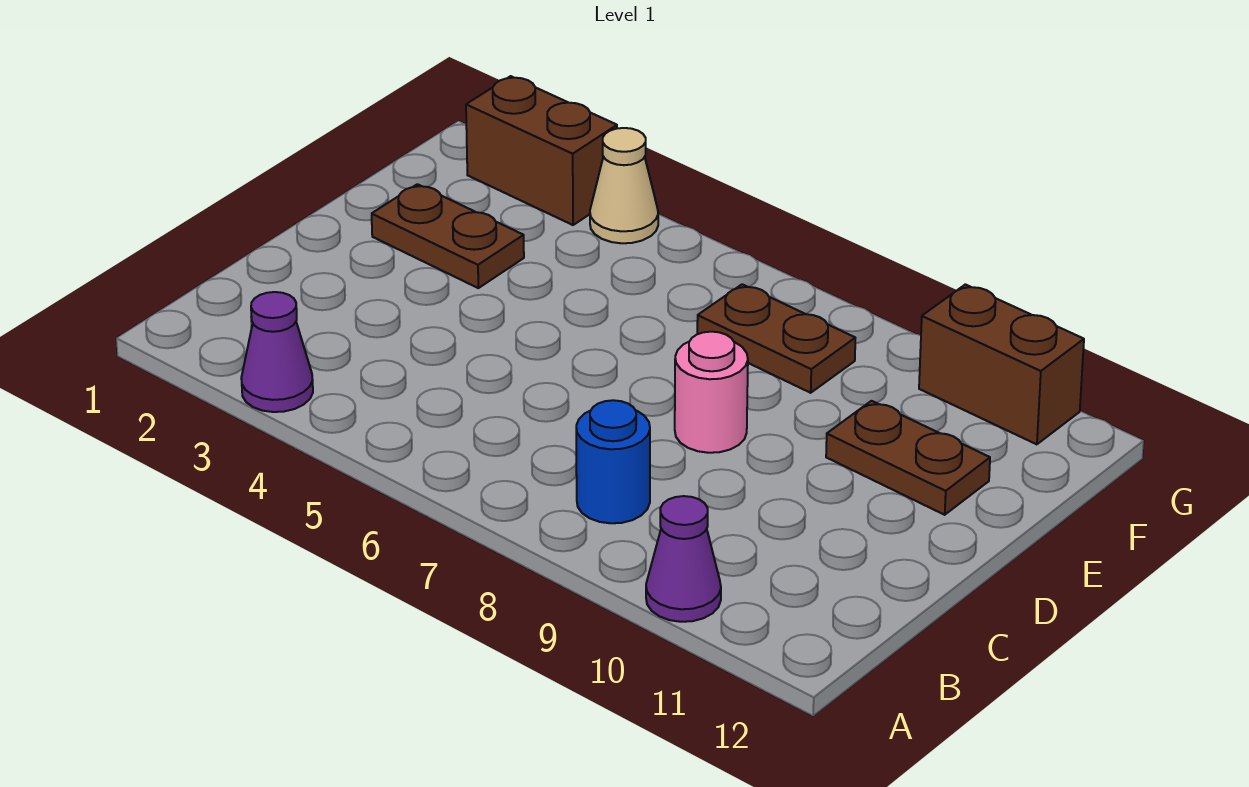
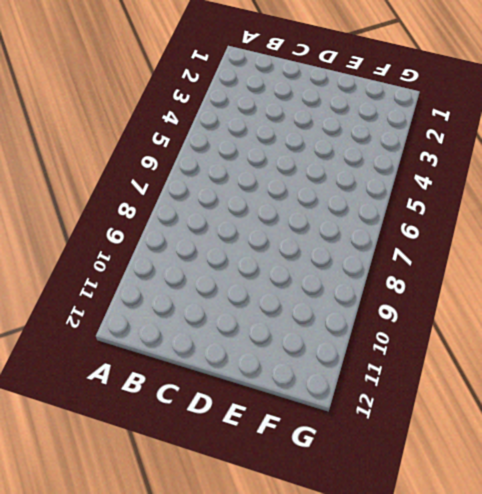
none -> purple 1x1 cone [241,292,313,412]
none -> purple 1x1 cone [646,496,721,622]

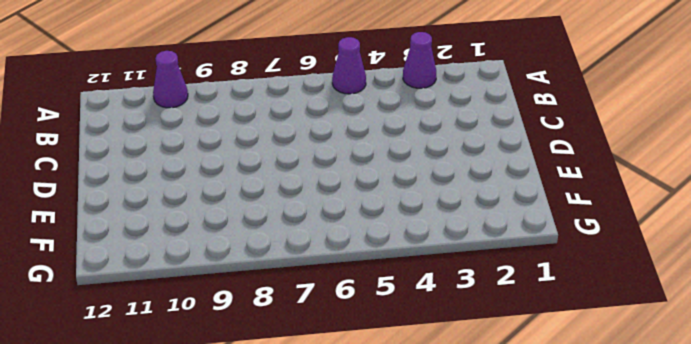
purple 1x1 cone [332,37,366,94] -> none
none -> blue 1x1 round brick [576,400,650,523]
none -> pink 1x1 round brick [675,332,748,453]

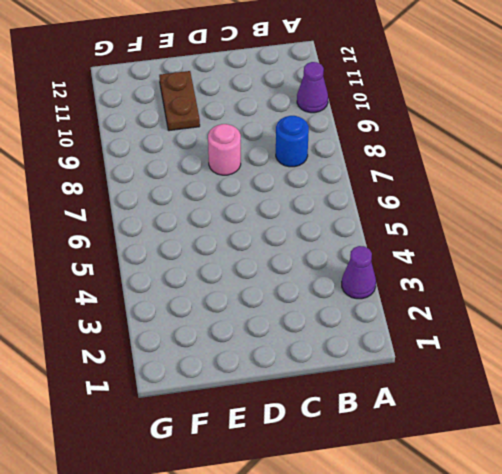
none -> brown 1x2 plate [372,184,524,288]
none -> brown 1x2 plate [697,284,855,393]

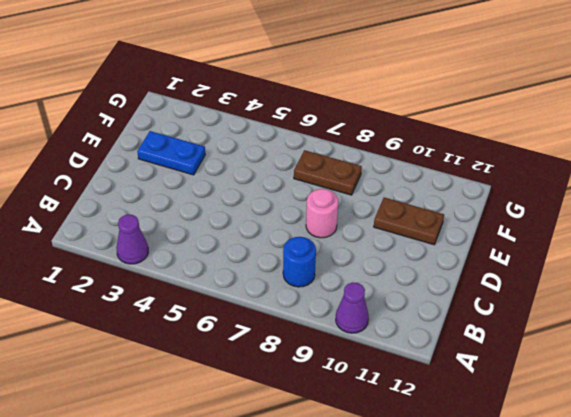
blue 1x2 plate [137,131,205,175] -> brown 1x2 plate [372,184,524,288]
none -> brown 1x2 brick [466,76,617,225]
none -> tan 1x1 cone [590,128,658,243]

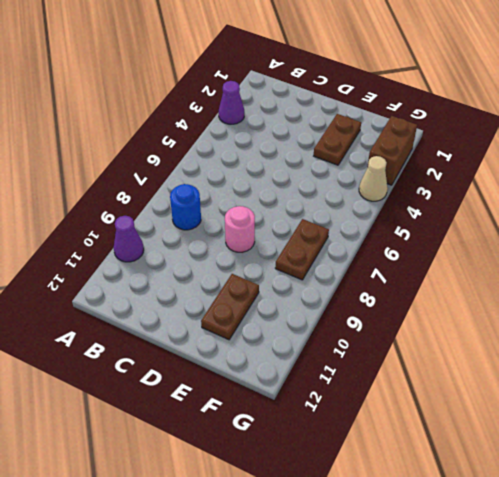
none -> brown 1x2 brick [919,284,1084,444]

